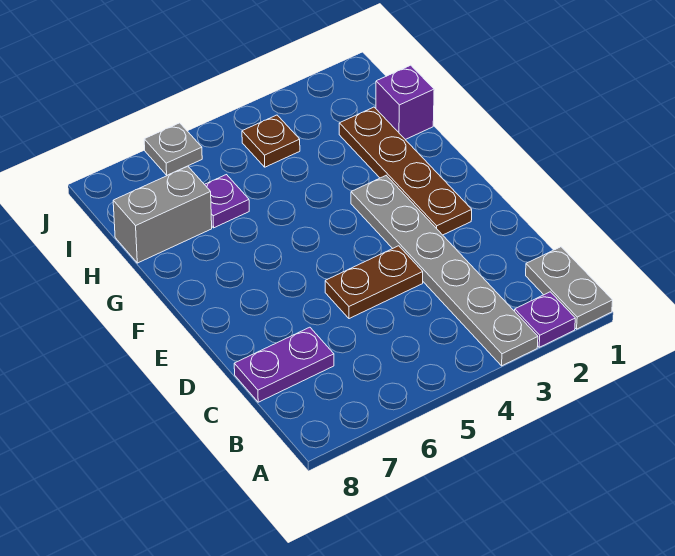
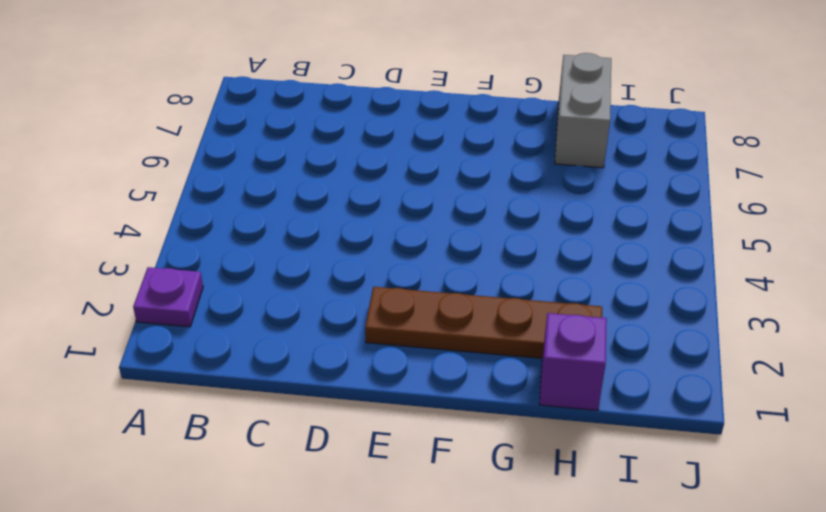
none -> grey 1x2 plate [526,247,613,329]
none -> grey 1x6 plate [351,175,538,366]

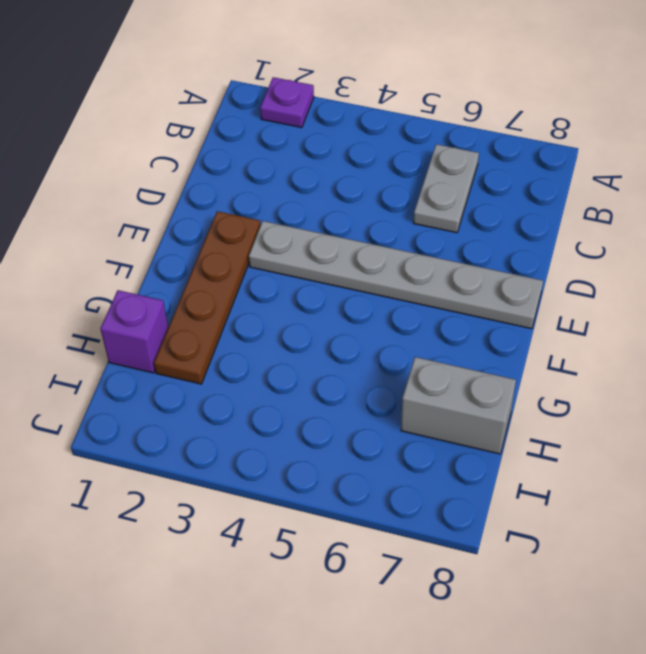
grey 1x2 plate [414,144,479,233] -> grey 1x2 plate moved to [526,247,613,329]
grey 1x6 plate [249,221,543,329] -> grey 1x6 plate turned to [351,175,538,366]
none -> purple 1x2 plate [234,327,334,402]
none -> brown 1x2 plate [325,246,423,319]

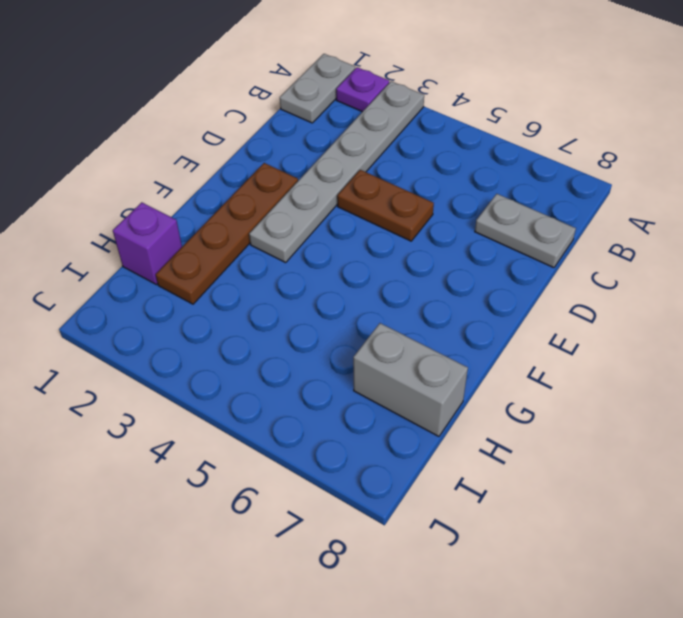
grey 1x2 plate [475,194,576,268] -> purple 1x2 plate [234,327,334,402]
none -> purple 1x1 plate [204,175,249,228]
none -> brown 1x1 plate [242,115,300,167]

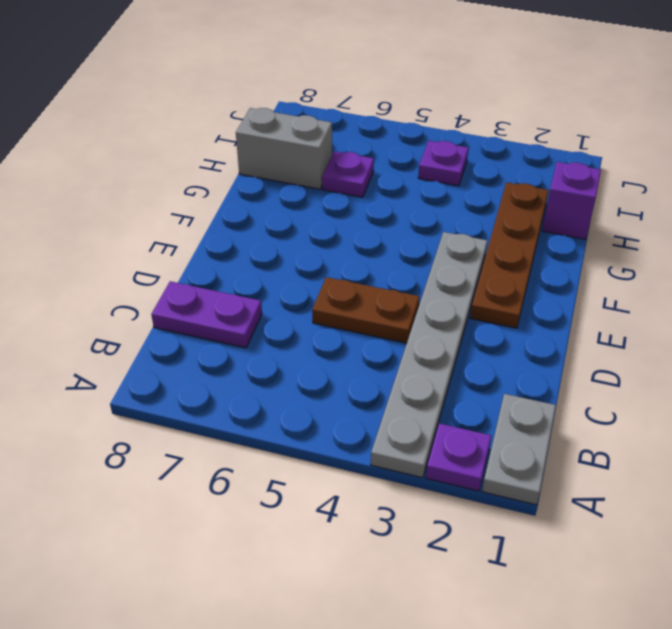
purple 1x1 plate [418,141,468,186] -> brown 1x1 plate [242,115,300,167]
none -> grey 1x1 plate [144,123,202,175]

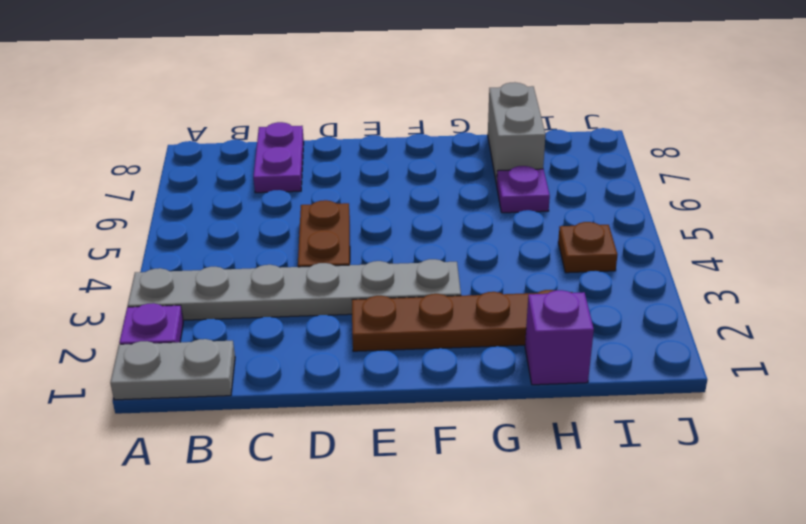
none -> grey 1x1 plate [144,123,202,175]

